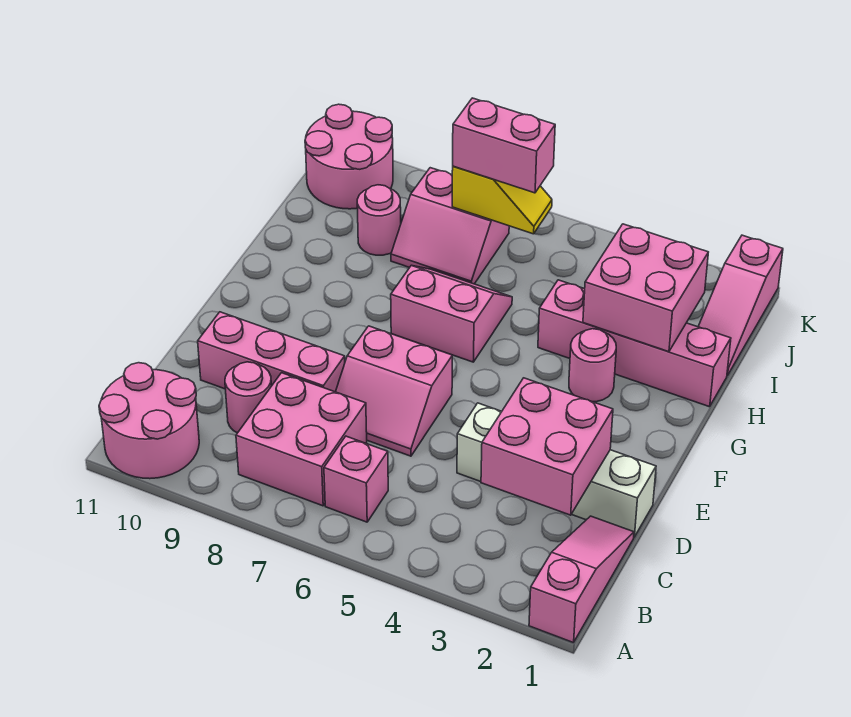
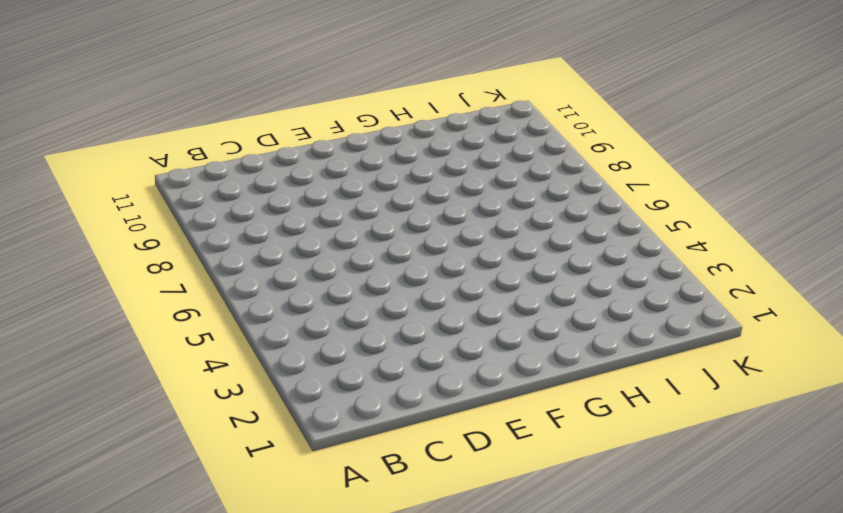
none -> pink 1x3 slope [529,516,634,643]
none -> pink 2x2 round brick [99,363,199,479]
none -> pink 1x1 brick [324,436,388,522]

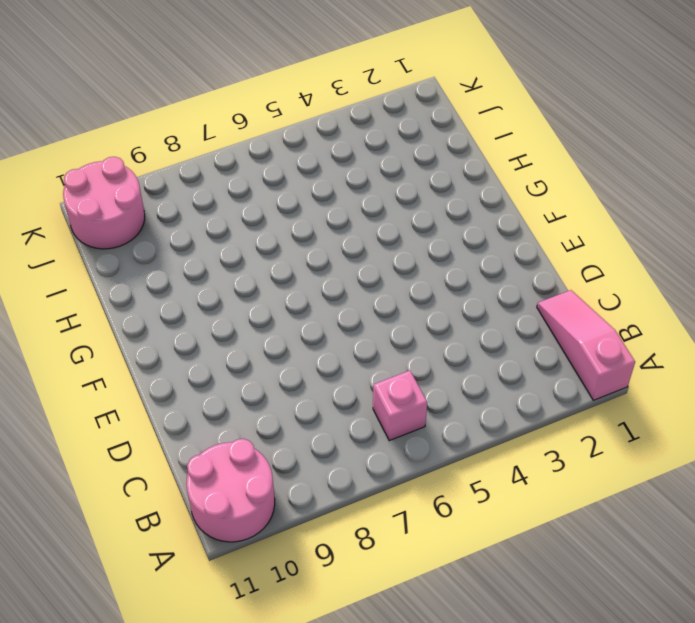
none -> pink 2x2 brick [236,373,367,506]
none -> pink 1x1 round brick [225,362,271,433]
none -> white 1x4 brick [457,403,656,537]

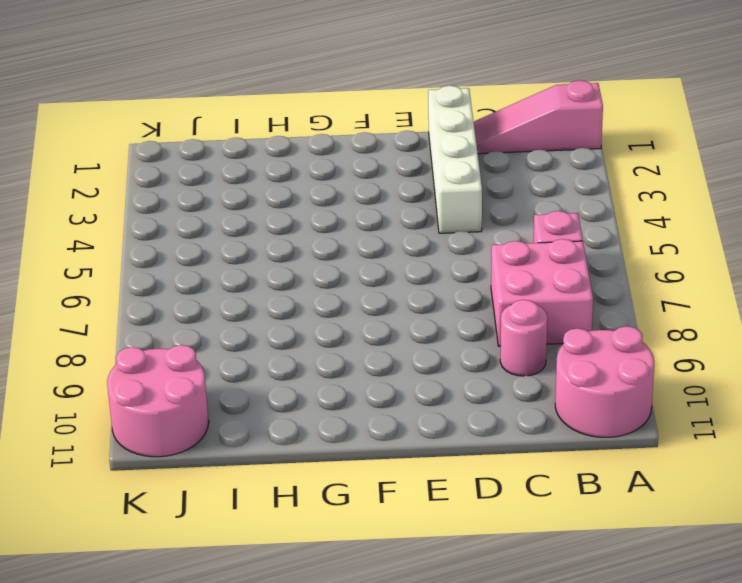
none -> pink 2x2 slope [336,326,452,456]
none -> pink 1x3 brick [198,312,345,392]
none -> pink 1x1 round brick [569,329,616,402]

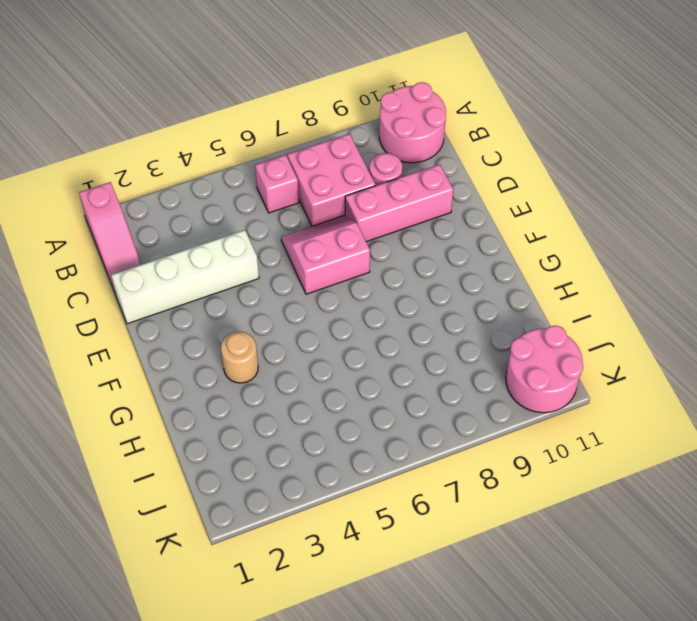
tan 1x1 round brick [221,332,258,383] -> pink 1x1 round brick [569,329,616,402]
none -> pink 2x2 slope [391,266,512,362]
none -> pink 1x4 brick [538,280,731,407]
none -> pink 1x3 slope [698,235,783,376]

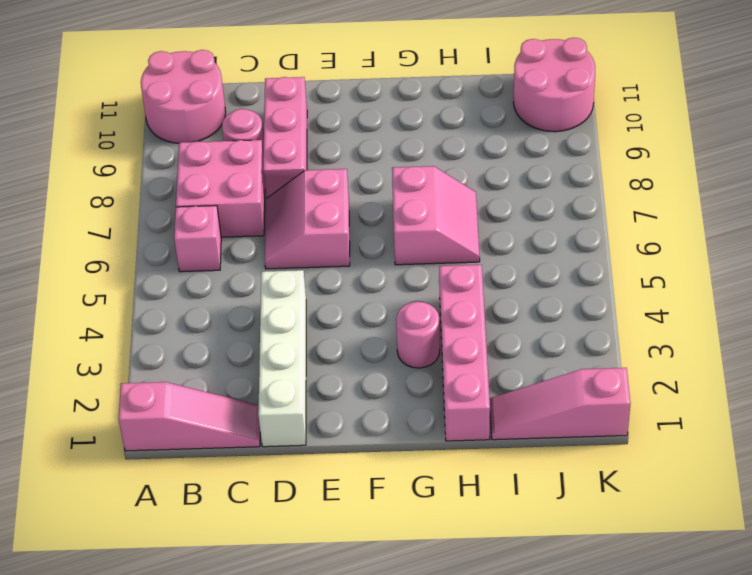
none -> pink 2x2 slope [391,168,509,284]
none -> pink 1x1 round brick [357,185,401,255]
none -> pink 2x2 brick [481,378,613,515]

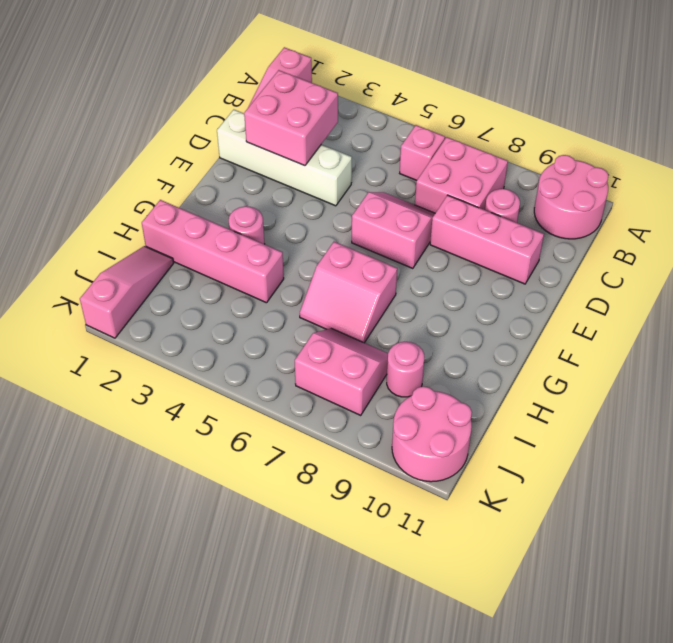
none -> pink 2x2 brick [583,224,708,352]
none -> yellow 1x2 slope [452,166,552,234]
none -> pink 1x2 brick [453,98,555,193]

